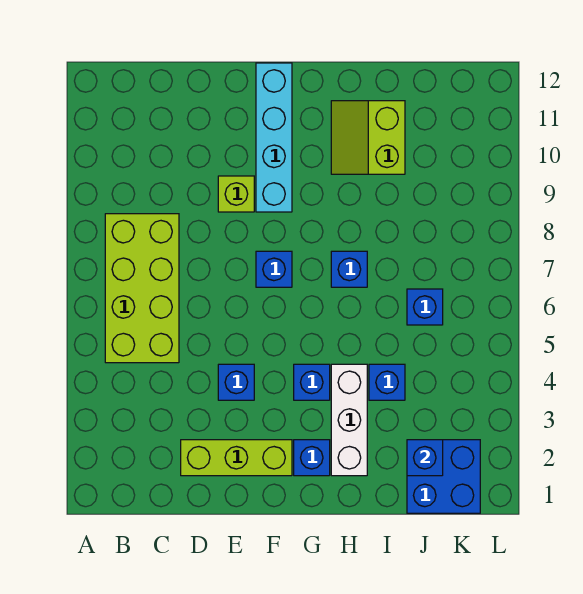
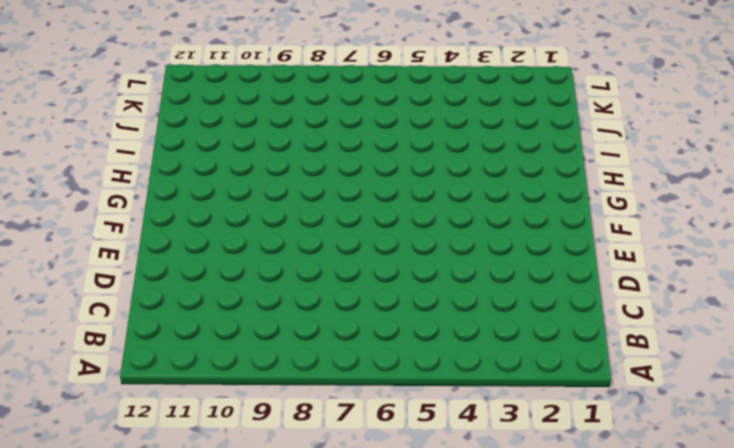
none -> lime 2x4 brick [105,214,179,363]
none -> lime 1x3 brick [181,440,292,476]
none -> blue 1x1 brick [218,364,254,400]

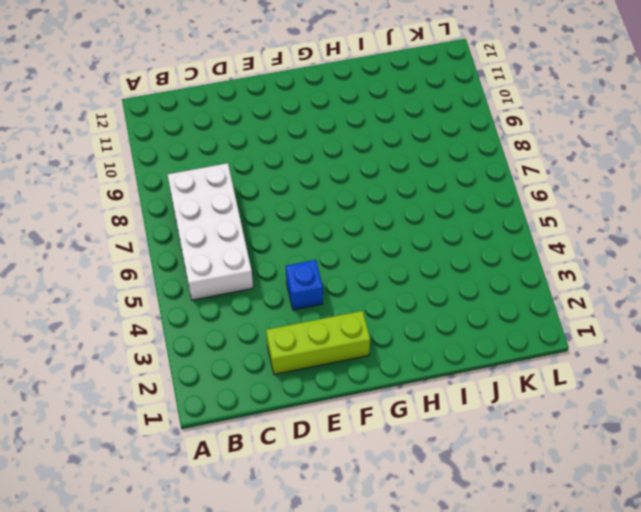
white 2x4 brick [168,163,253,300] -> lime 2x4 brick [105,214,179,363]
none -> lime 1x1 brick [218,176,254,212]
none -> blue 1x1 brick [256,251,292,287]
none -> cyan 1x4 brick [256,63,292,212]

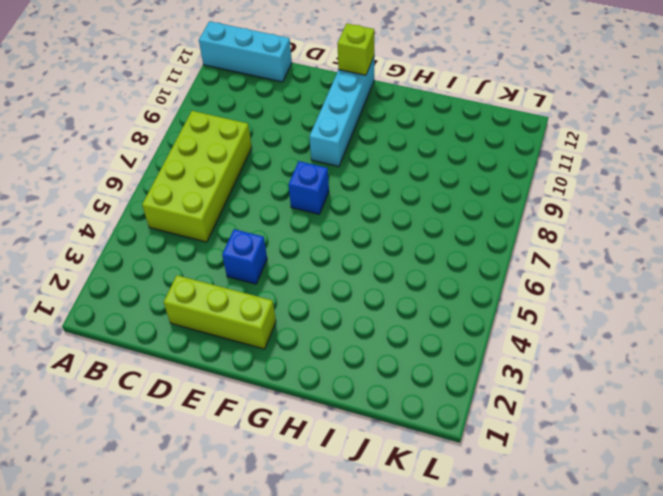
cyan 1x3 brick [199,21,292,82] -> none
lime 1x1 brick [337,23,374,75] -> lime 1x1 brick moved to [218,176,254,212]
none -> blue 1x1 brick [294,440,330,476]
none -> blue 1x1 brick [294,364,330,400]
none -> white 1x3 brick [331,364,367,476]

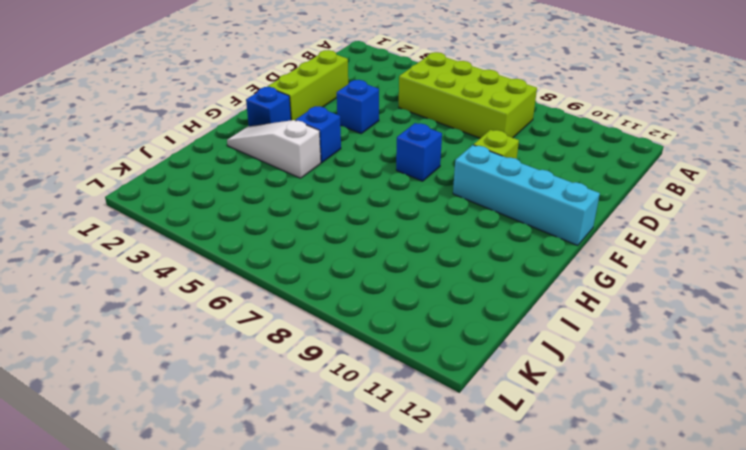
white 1x3 slope [227,120,321,178] -> white 1x3 brick [331,364,367,476]
none -> blue 1x1 brick [331,251,367,287]
none -> lime 2x2 slope [331,101,405,174]
none -> blue 1x1 brick [369,364,405,400]

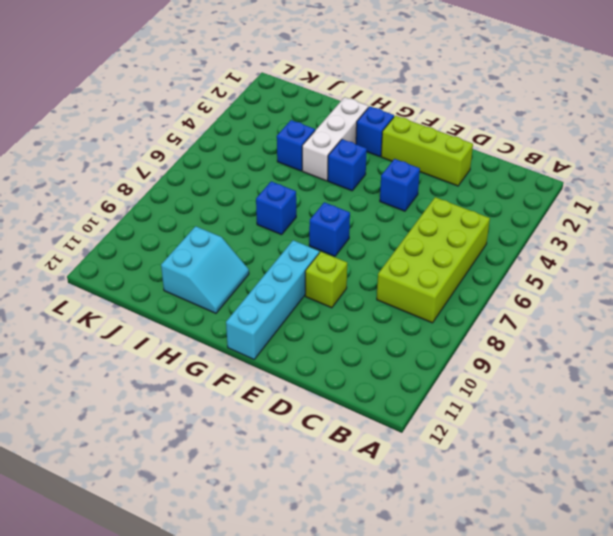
cyan 2x2 slope [161,226,249,313] -> lime 2x2 slope [331,101,405,174]
none -> blue 2x2 brick [407,440,480,513]
none -> blue 1x1 brick [407,289,443,325]
none -> blue 1x1 brick [407,440,443,476]

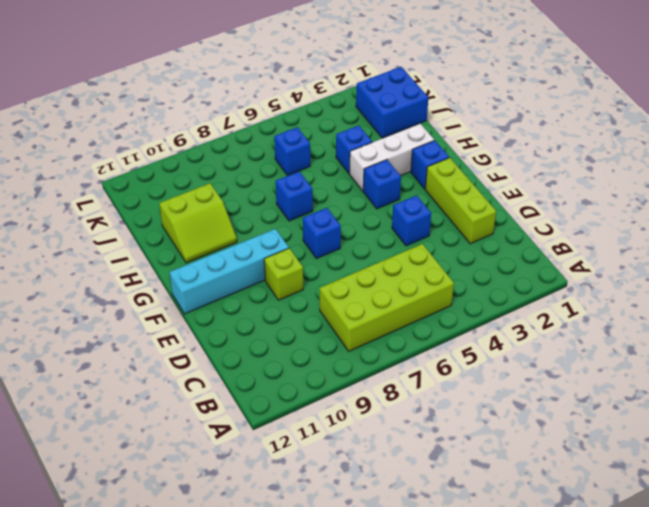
none -> blue 1x1 brick [407,440,443,476]

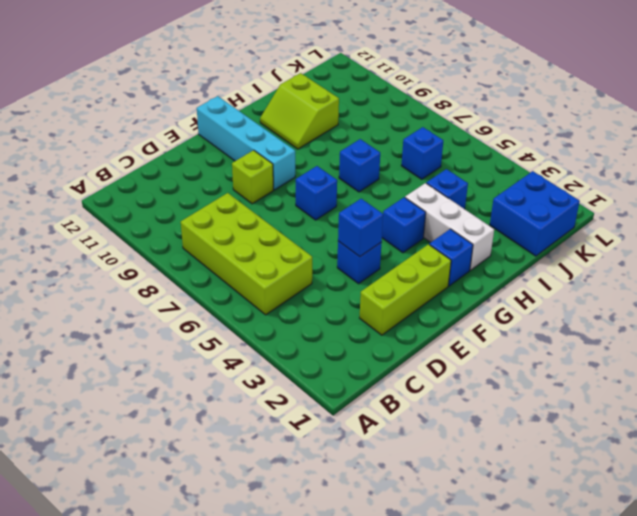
blue 1x1 brick [338,199,383,257] -> blue 1x1 brick moved to [407,440,443,476]

